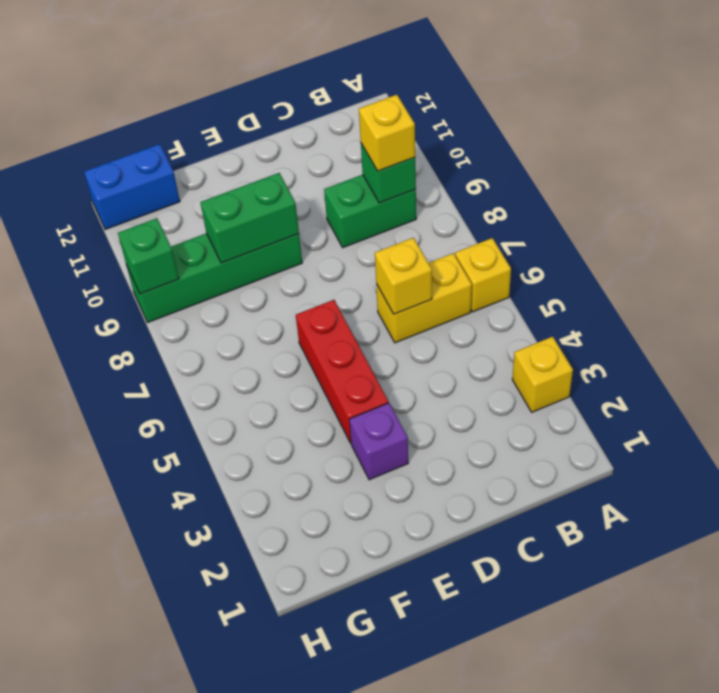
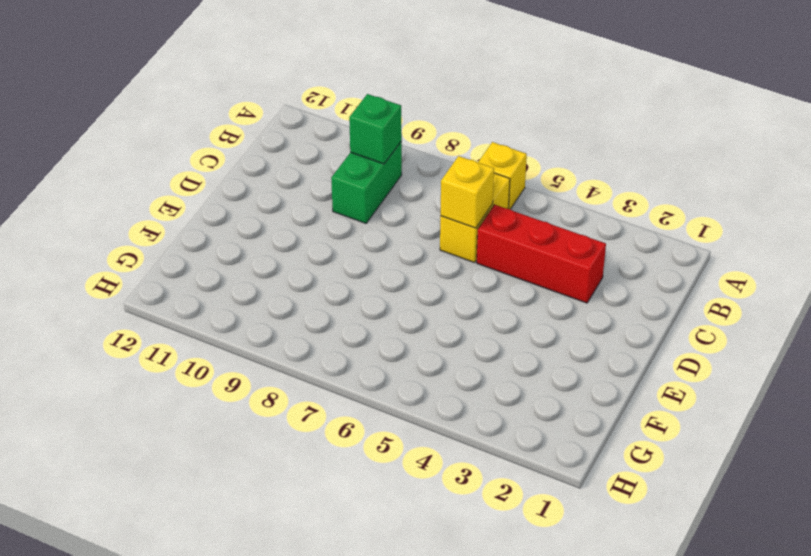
red 1x3 brick [477,205,606,303] -> red 1x3 brick moved to [296,300,388,443]
none -> yellow 1x1 brick [512,337,573,412]
none -> purple 1x1 brick [349,403,408,480]
none -> green 1x4 brick [127,233,302,322]

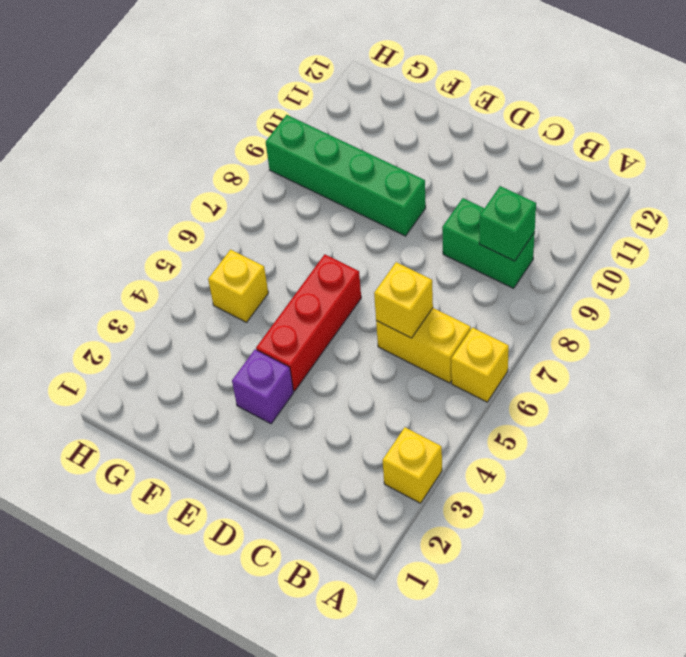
yellow 1x1 brick [208,250,268,322] -> yellow 1x1 brick moved to [359,95,415,171]
none -> blue 1x2 brick [84,144,180,230]
none -> green 1x2 brick [200,173,299,263]
none -> green 1x1 brick [118,218,179,294]

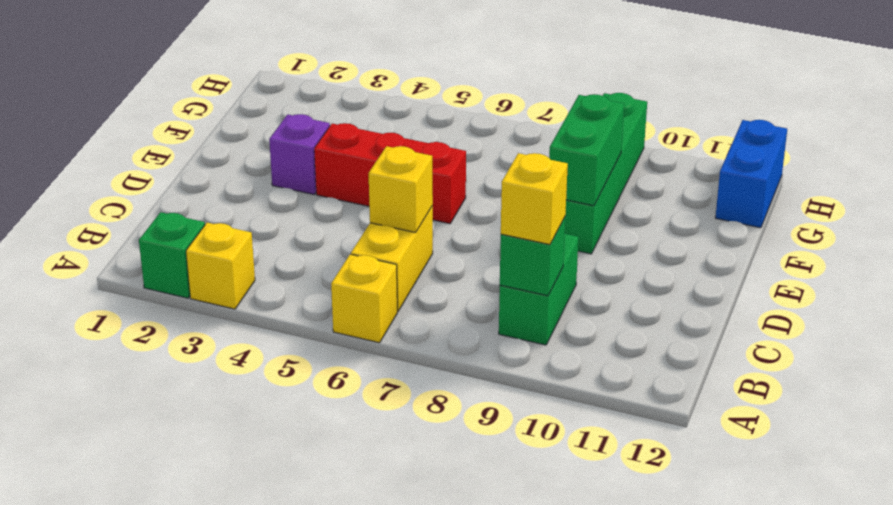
green 1x1 brick [139,212,205,298] -> green 1x1 brick moved to [118,218,179,294]

